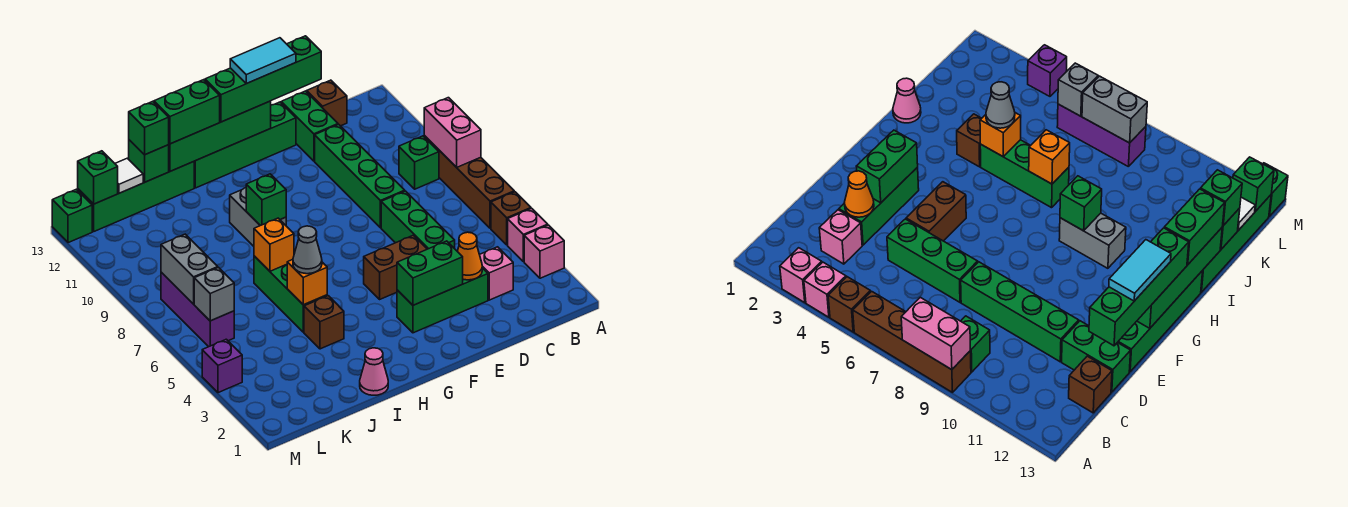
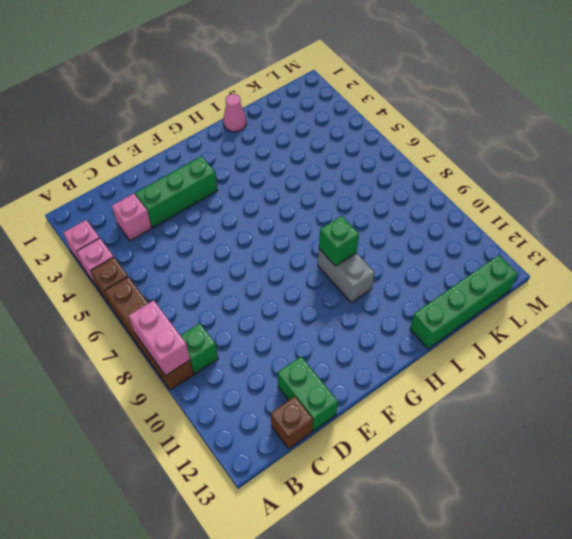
none -> green 1x3 brick [381,191,455,249]
none -> green 1x4 brick [315,124,405,228]
none -> brown 1x2 brick [364,235,427,299]
none -> green 1x4 brick [194,102,296,188]

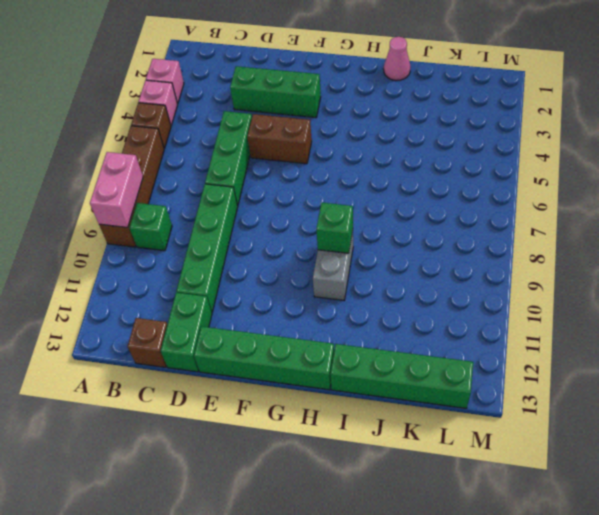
none -> pink 1x1 brick [480,247,513,300]
none -> brown 1x1 brick [304,296,344,349]
none -> green 1x3 brick [254,256,327,332]
none -> purple 1x3 brick [161,272,234,347]

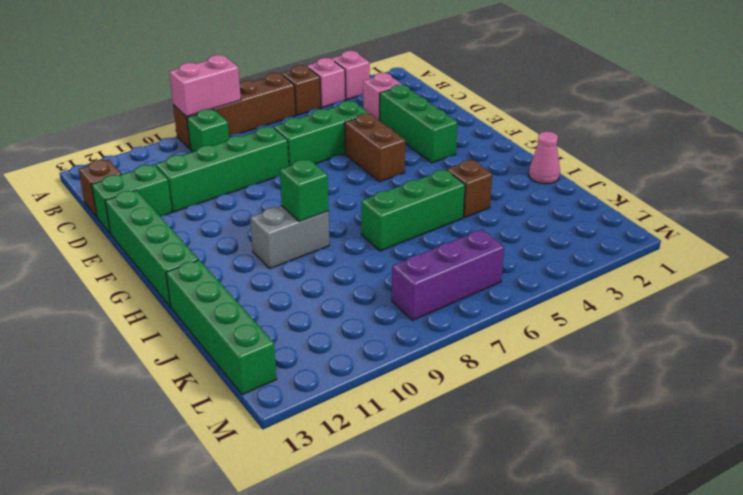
none -> purple 1x1 brick [202,339,242,393]
none -> green 1x1 brick [52,189,92,243]
none -> orange 1x1 cone [457,232,482,280]
none -> green 1x2 brick [397,241,463,305]

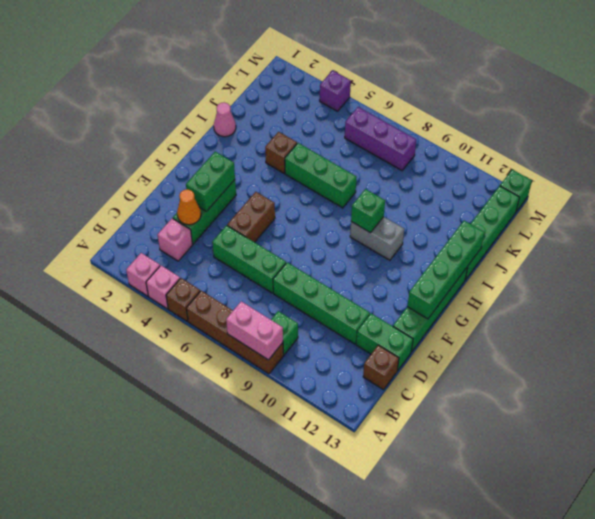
none -> orange 1x1 brick [287,260,327,305]
none -> orange 1x1 brick [254,218,294,271]
none -> green 1x1 brick [129,140,169,182]
none -> white 1x1 tile [115,158,143,193]

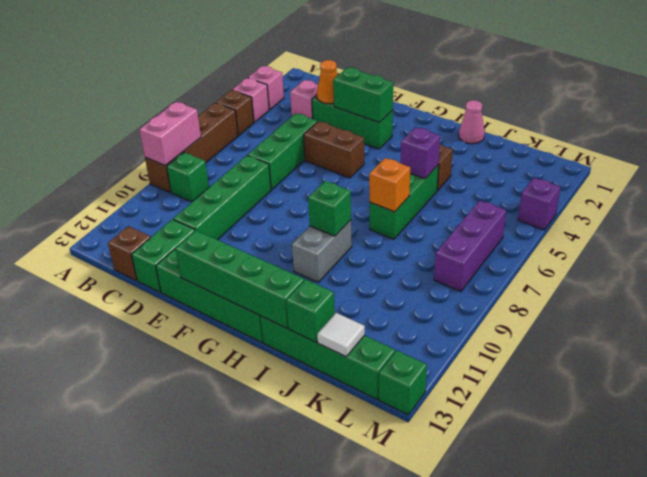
purple 1x1 brick [401,127,440,179] -> orange 1x1 brick [287,260,327,305]
none -> grey 1x1 brick [194,268,234,321]
none -> grey 1x2 brick [161,234,218,304]
none -> green 1x1 brick [78,151,118,204]
none -> green 1x4 brick [205,36,321,122]

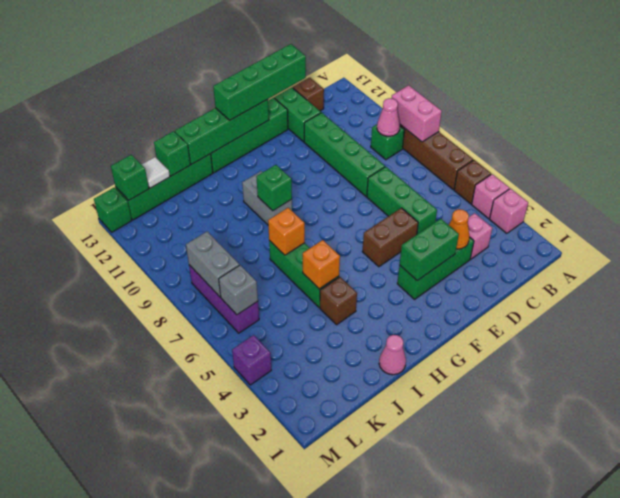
pink 1x1 cone [377,98,400,136] -> none
none -> green 1x2 brick [154,80,220,144]
none -> grey 1x1 cone [293,226,322,274]
none -> green 1x1 brick [129,101,169,155]
none -> cyan 1x2 tile [230,38,296,84]

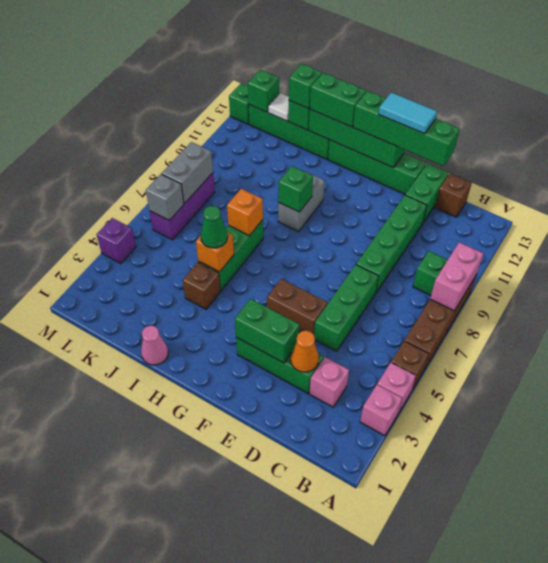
green 1x1 cone [201,206,228,248] -> grey 1x1 cone [293,226,322,274]

